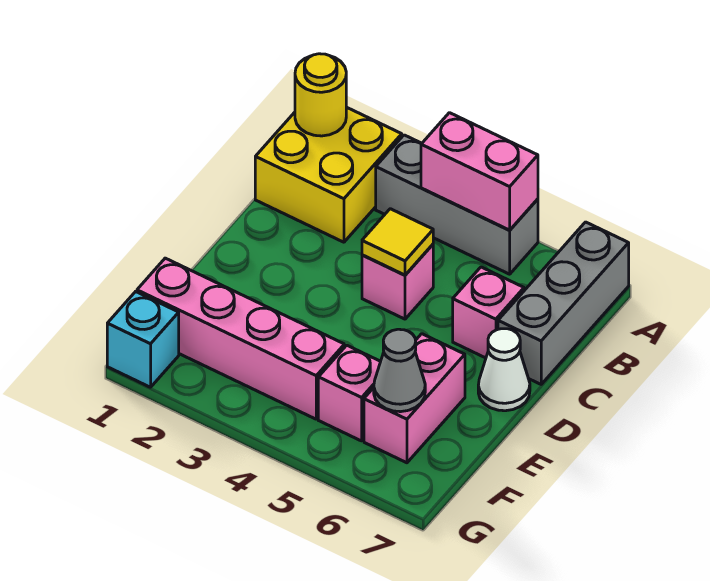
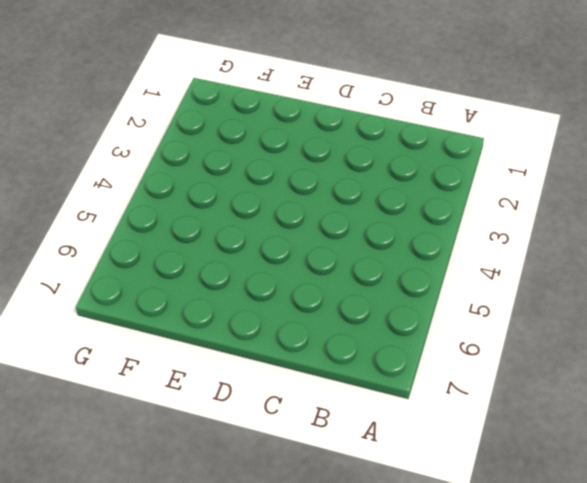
none -> yellow 2x2 brick [255,107,402,242]
none -> grey 1x3 brick [376,135,538,274]
none -> grey 1x3 brick [498,222,629,384]

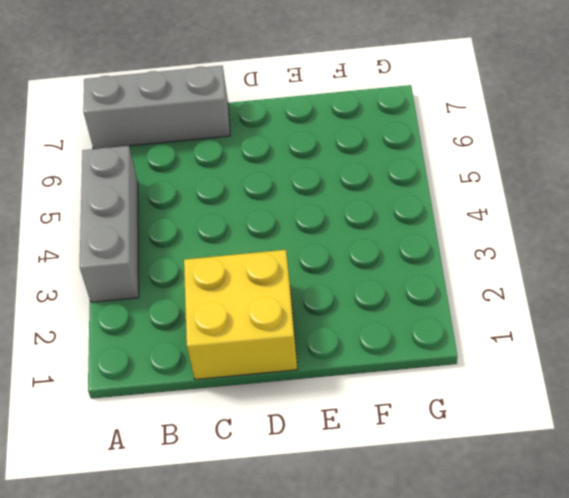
yellow 2x2 brick [184,250,297,380] -> yellow 2x2 brick moved to [255,107,402,242]
none -> pink 1x1 brick [362,244,433,319]
none -> pink 1x1 brick [453,267,524,358]
none -> white 1x1 cone [478,329,530,411]

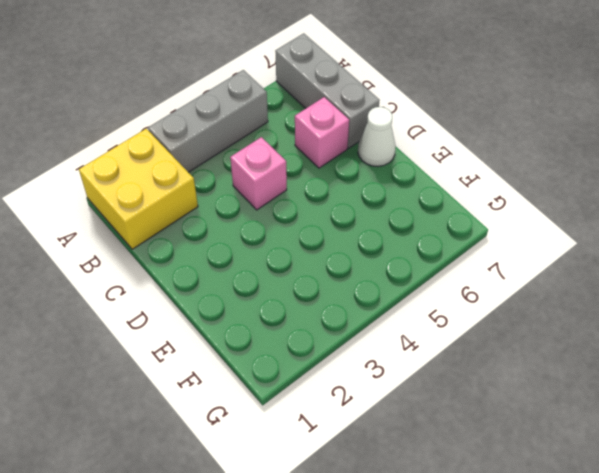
none -> pink 1x2 brick [364,334,465,463]
none -> pink 1x4 brick [137,258,344,419]
none -> pink 1x1 brick [318,345,381,441]

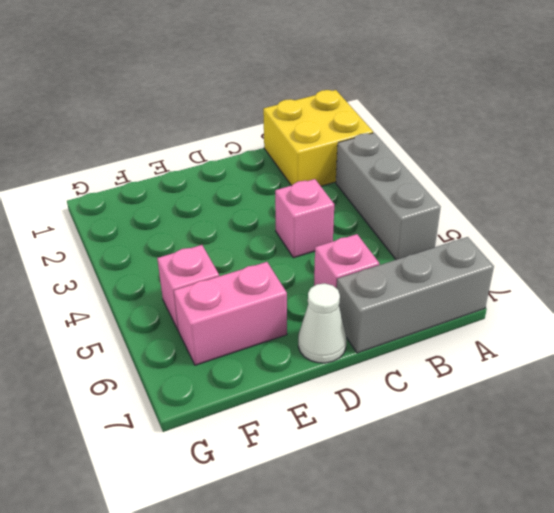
none -> pink 1x4 brick [137,258,344,419]
none -> cyan 1x1 brick [107,292,179,387]
none -> yellow 1x1 round brick [295,54,346,136]

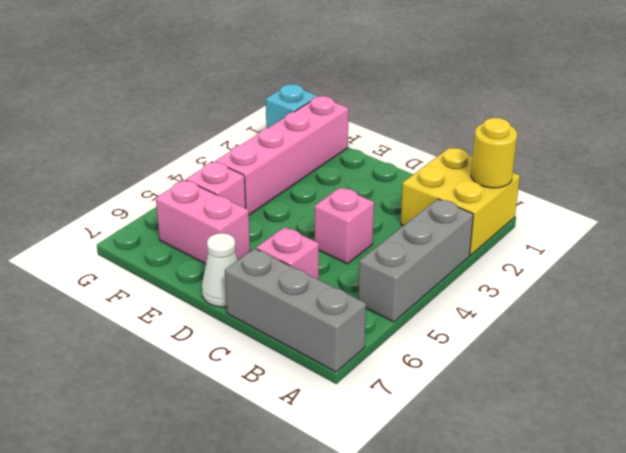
none -> pink 1x2 brick [421,113,538,230]
none -> yellow 1x1 tile [362,209,433,275]
none -> grey 1x1 cone [374,329,425,412]

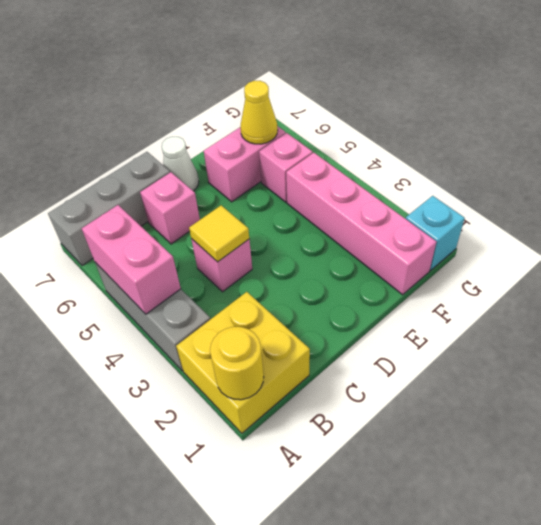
yellow 1x1 cone [240,81,278,144] -> grey 1x1 cone [374,329,425,412]

